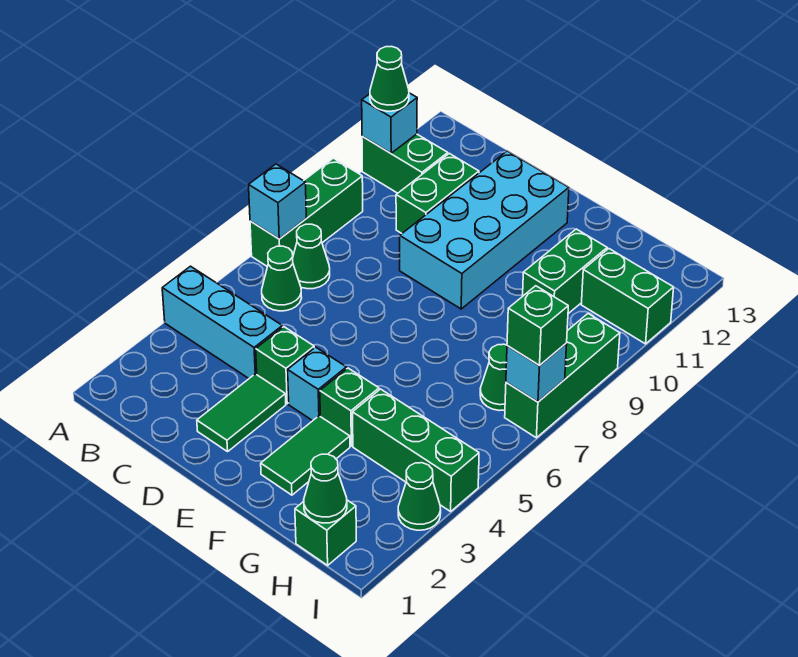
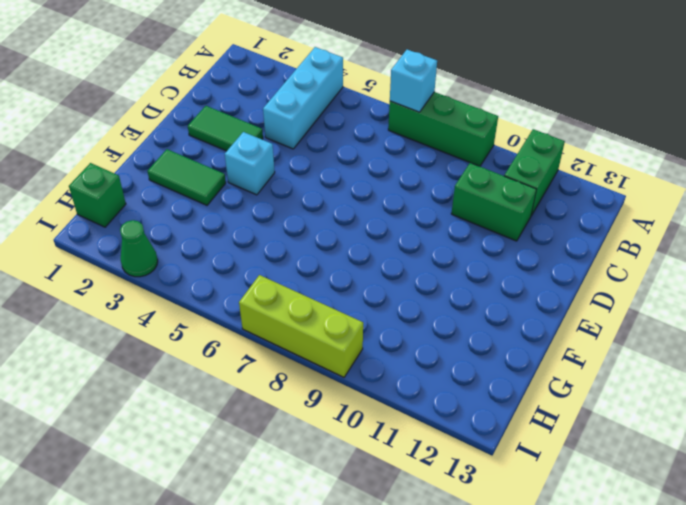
lime 1x3 brick [239,275,363,377] -> green 1x3 brick [505,314,620,438]
none -> green 1x1 cone [262,246,302,311]
none -> green 1x1 cone [293,224,330,289]
none -> green 1x1 brick [256,327,314,404]

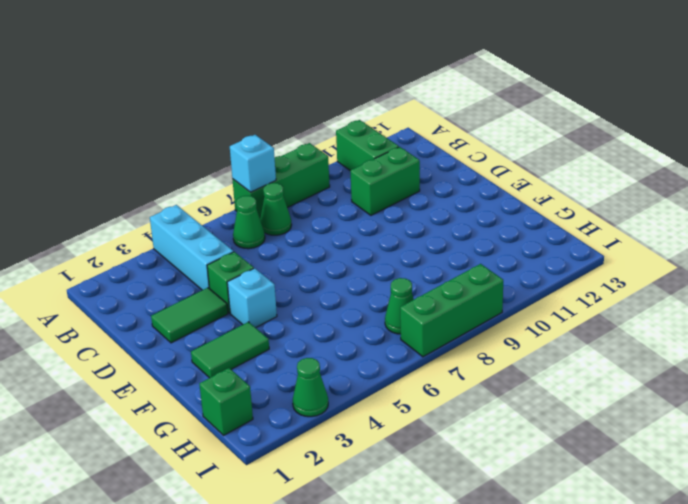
none -> cyan 2x4 brick [400,151,569,309]
none -> green 1x1 brick [320,368,379,446]
none -> green 1x3 brick [353,389,479,511]

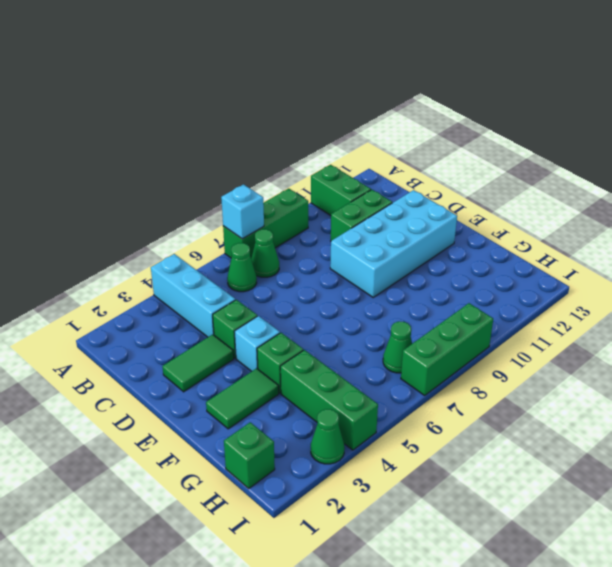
none -> green 1x2 brick [523,229,607,314]
none -> green 1x2 brick [581,249,674,344]
none -> cyan 1x1 brick [362,93,417,153]

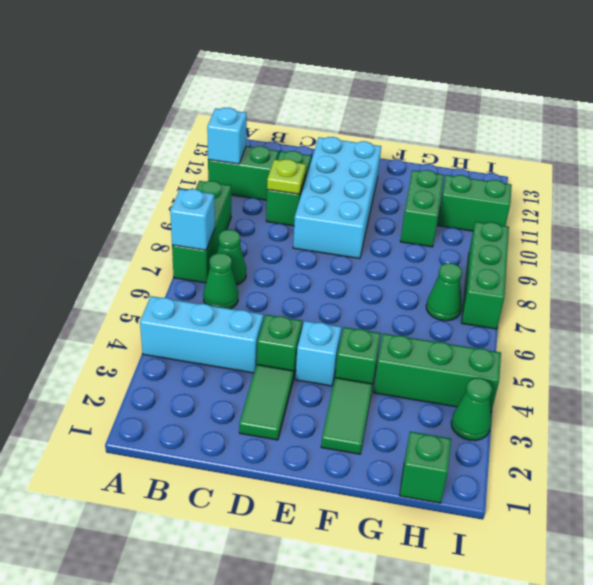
lime 1x1 plate [267,159,306,194] -> none
none -> green 1x1 cone [304,454,347,523]
none -> cyan 1x1 brick [506,343,567,402]
none -> green 1x1 cone [370,46,409,111]

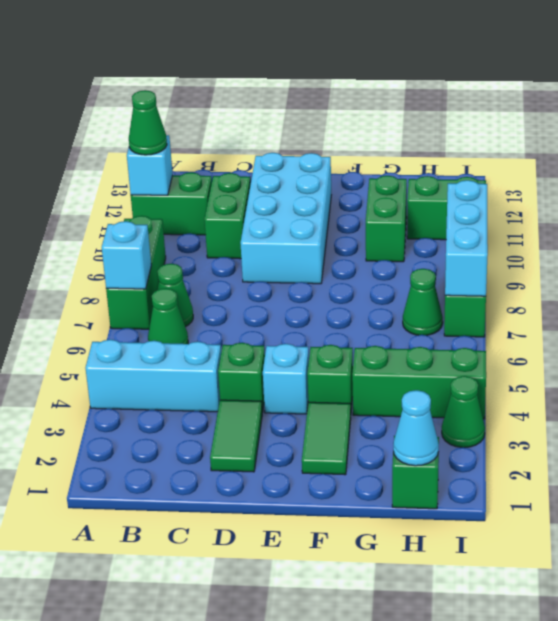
cyan 1x1 cone [393,390,439,466] -> green 1x1 cone [304,454,347,523]
cyan 1x3 brick [445,180,488,296] -> cyan 1x1 brick [506,343,567,402]
none -> green 1x1 brick [507,286,568,366]

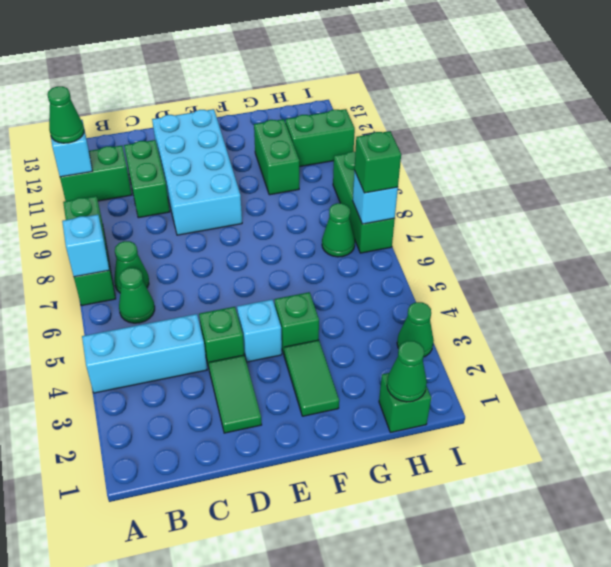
none -> green 1x3 brick [353,389,479,511]

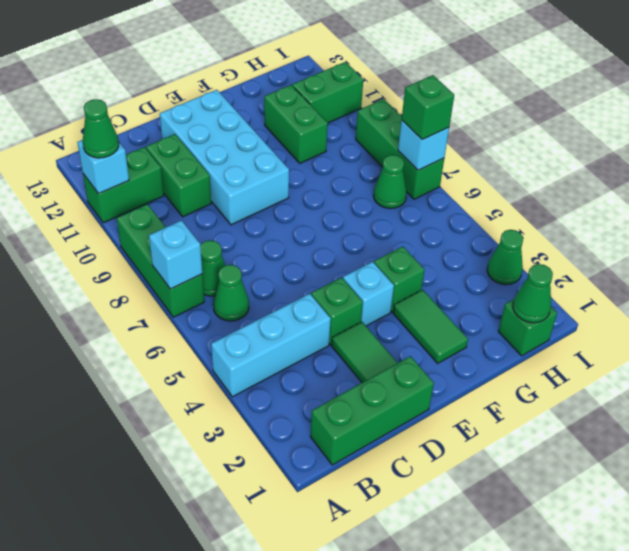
green 1x3 brick [310,356,434,465] -> green 1x3 brick moved to [353,389,479,511]

